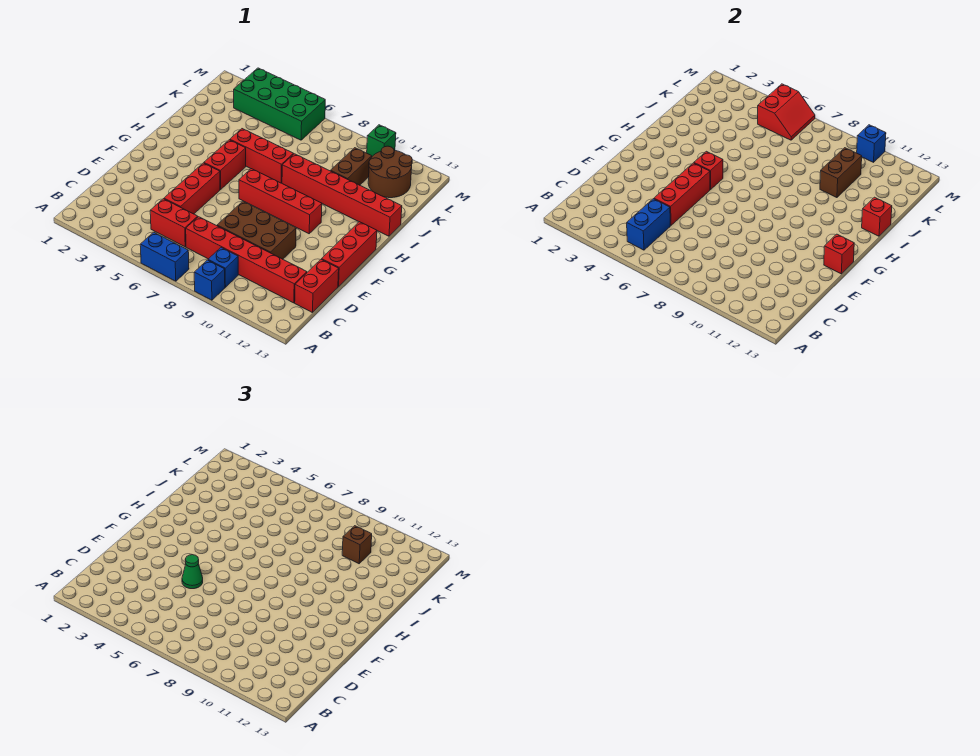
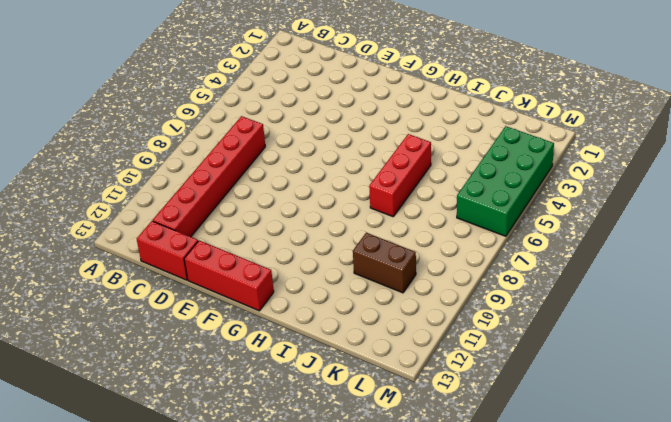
none -> blue 1x2 brick [140,232,189,281]
none -> blue 1x1 brick [194,260,225,300]
none -> blue 1x1 brick [208,248,238,287]

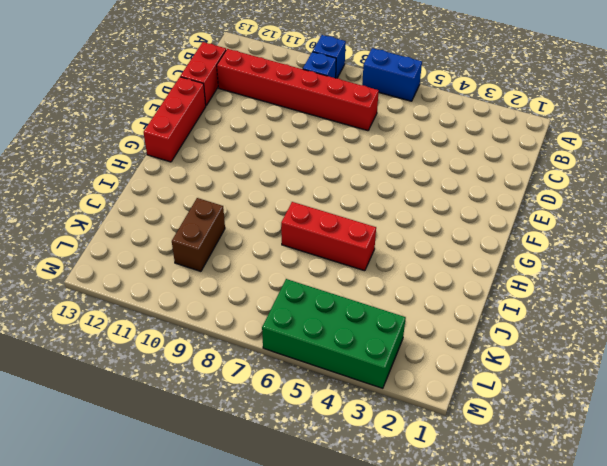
none -> red 1x2 brick [150,199,198,247]
none -> red 1x3 brick [164,163,220,214]
none -> brown 2x3 brick [217,201,296,259]

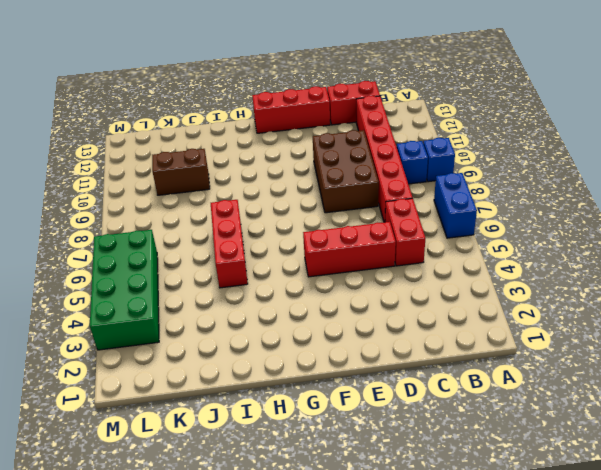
none -> red 1x2 brick [204,140,246,189]
none -> red 1x4 brick [239,169,322,234]
none -> red 1x6 brick [282,154,402,236]

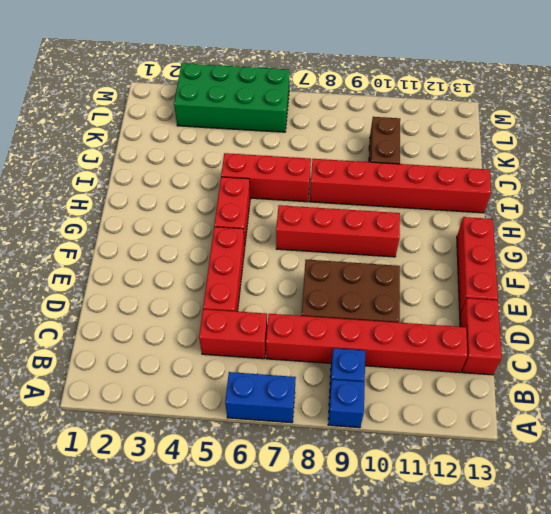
none -> brown 2x2 round brick [368,146,412,198]
none -> green 1x1 brick [367,125,396,156]
none -> blue 1x2 brick [627,199,670,250]

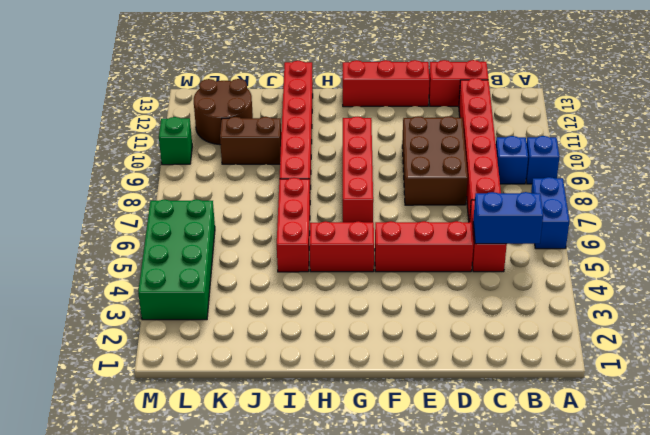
none -> red 1x3 brick [654,163,710,225]
none -> red 1x1 brick [824,234,854,274]
none -> red 1x1 brick [694,151,723,189]

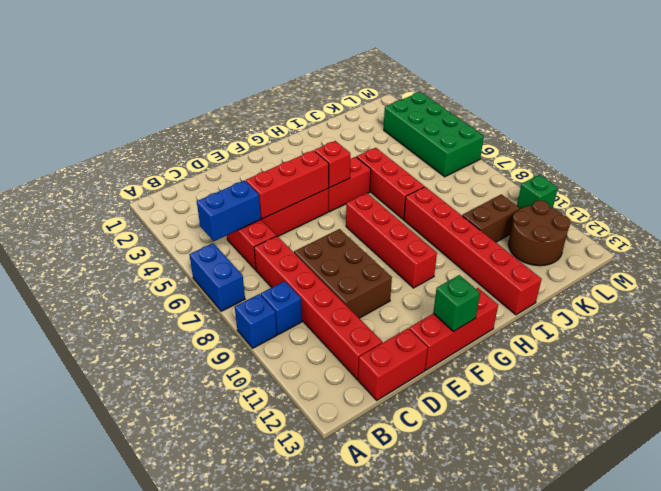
green 1x1 brick [433,275,480,332] -> red 1x1 brick [824,234,854,274]
none -> red 1x1 brick [862,197,892,236]
none -> brown 1x2 brick [820,148,862,198]
none -> red 2x2 slope [758,84,815,140]

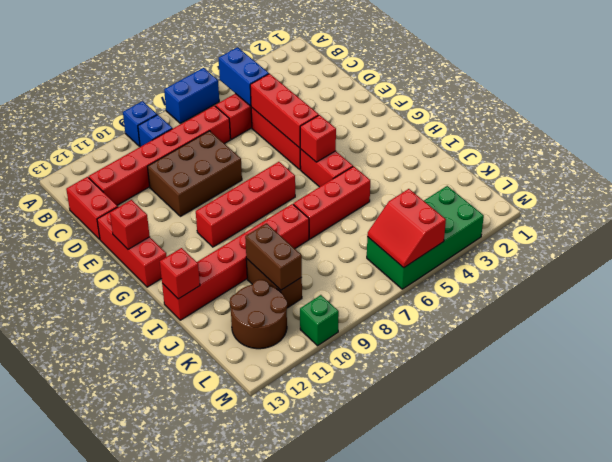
none -> blue 1x1 brick [857,125,886,162]
none -> green 1x1 cone [182,555,203,589]
none -> brown 1x1 brick [342,526,372,564]

